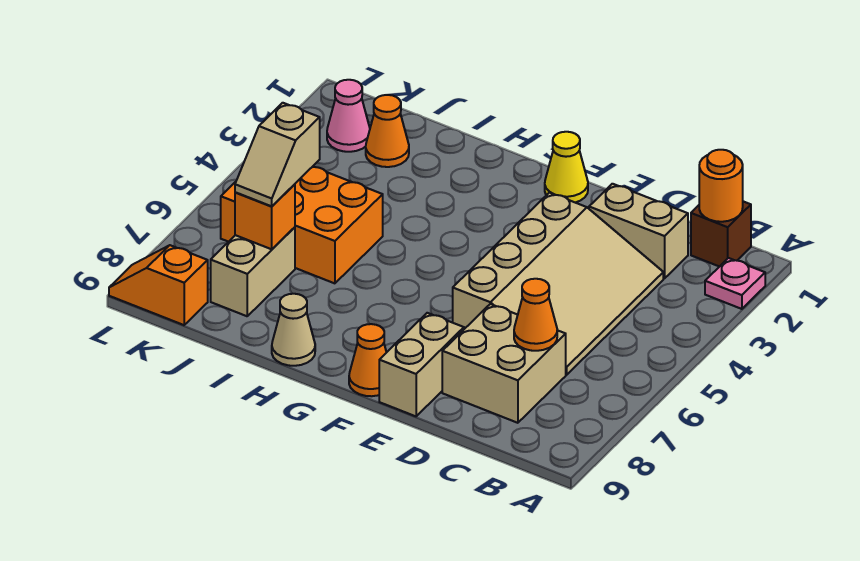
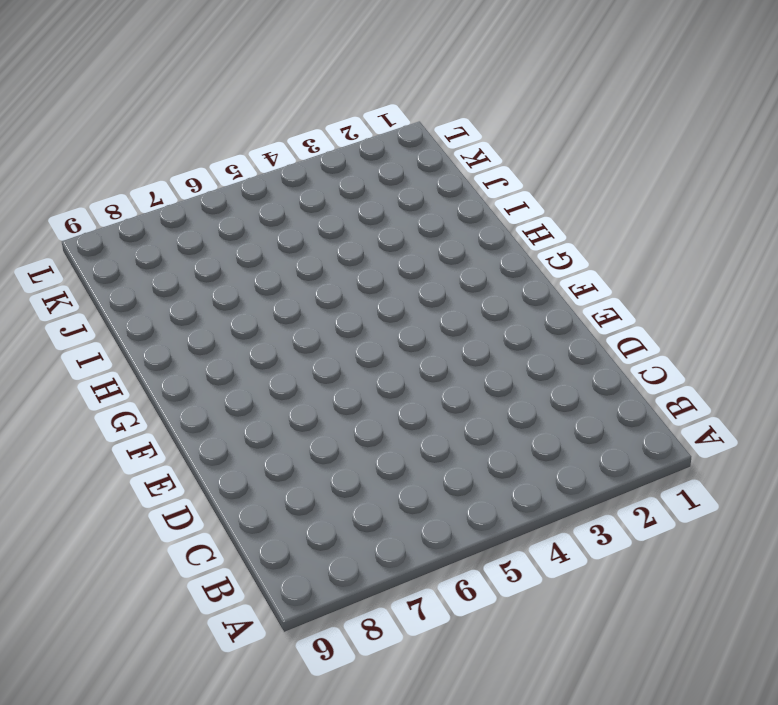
none -> pink 1x1 plate [705,258,765,309]
none -> brown 1x1 brick [691,201,751,267]
none -> tan 1x2 brick [589,184,688,279]

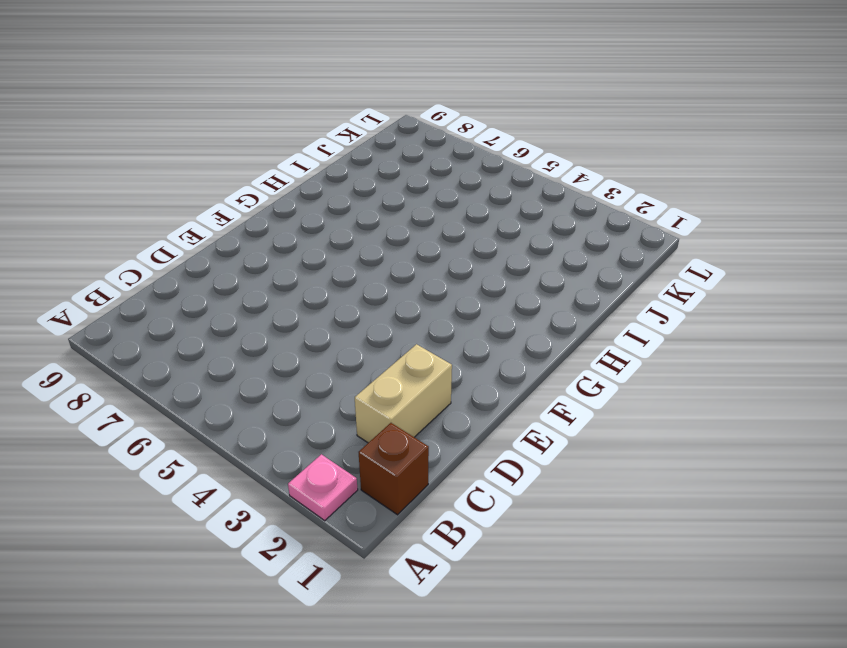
none -> tan 3x4 slope [453,193,663,375]
none -> tan 2x2 brick [442,304,566,423]
none -> tan 1x2 brick [379,313,464,416]

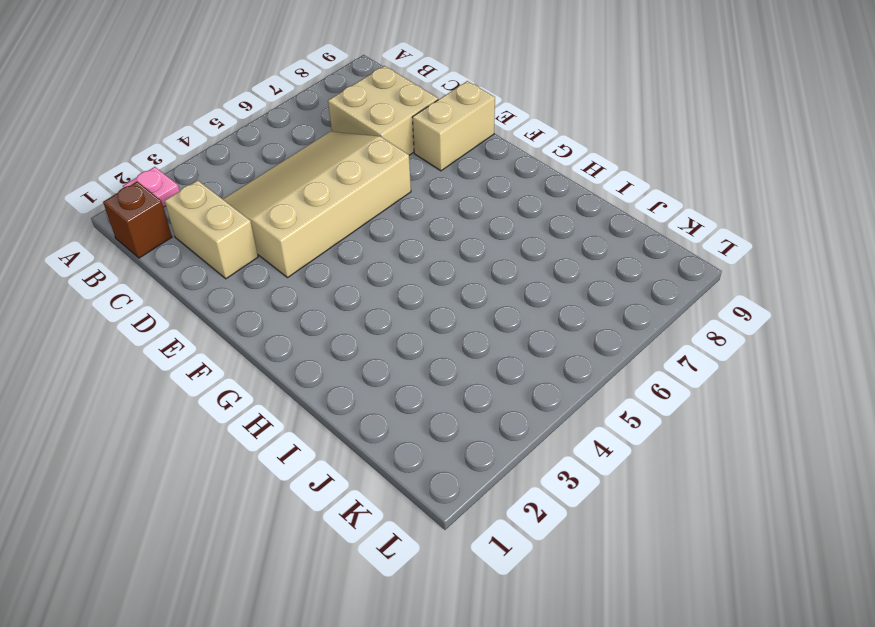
none -> yellow 1x1 cone [545,132,588,203]
none -> orange 1x1 cone [349,324,387,396]
none -> tan 1x1 cone [272,294,315,366]

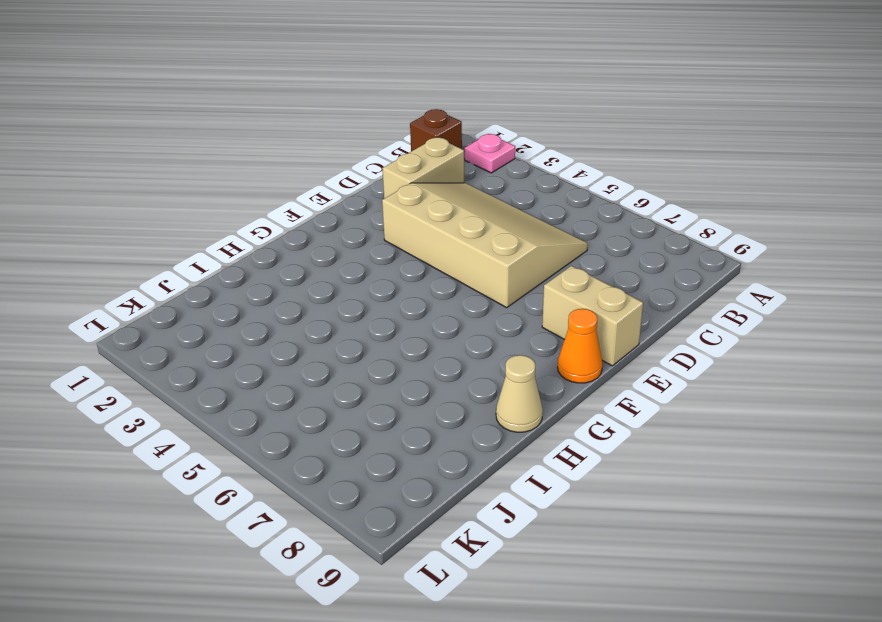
none -> tan 2x2 brick [442,304,566,423]
none -> yellow 1x1 cone [545,132,588,203]
none -> orange 2x3 brick [221,167,383,283]

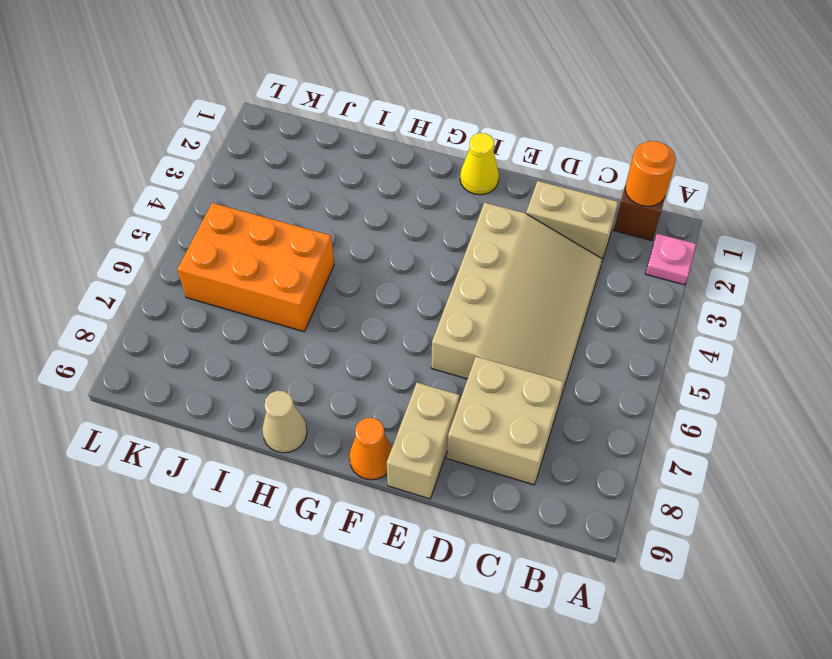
none -> orange 1x1 cone [366,95,409,167]
none -> tan 1x2 brick [211,227,295,316]
none -> pink 1x1 cone [327,80,370,152]

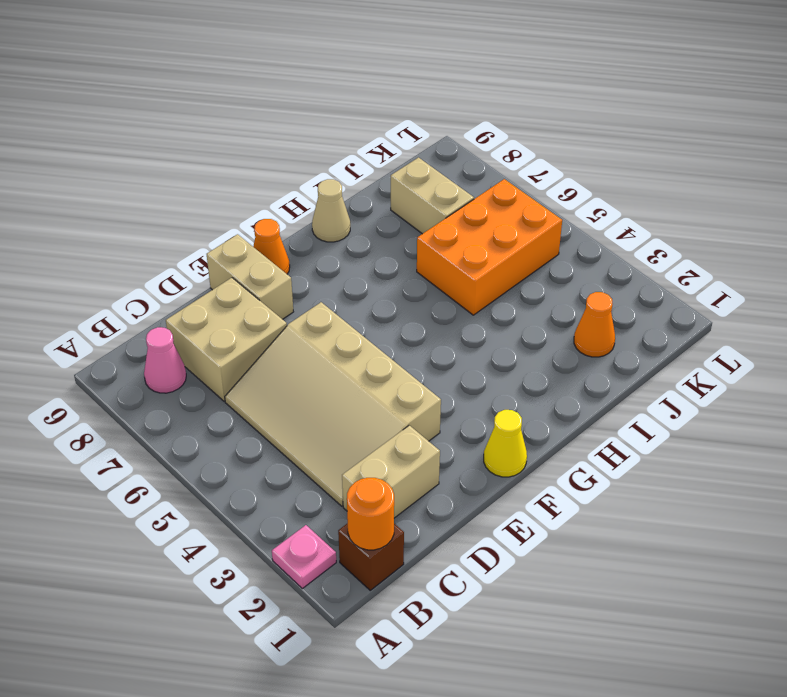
pink 1x1 cone [144,327,186,393] -> pink 1x1 cone moved to [327,80,370,152]
none -> orange 1x2 slope [109,245,208,325]
none -> orange 1x1 cone [514,279,557,351]
none -> orange 1x1 brick [235,184,295,249]

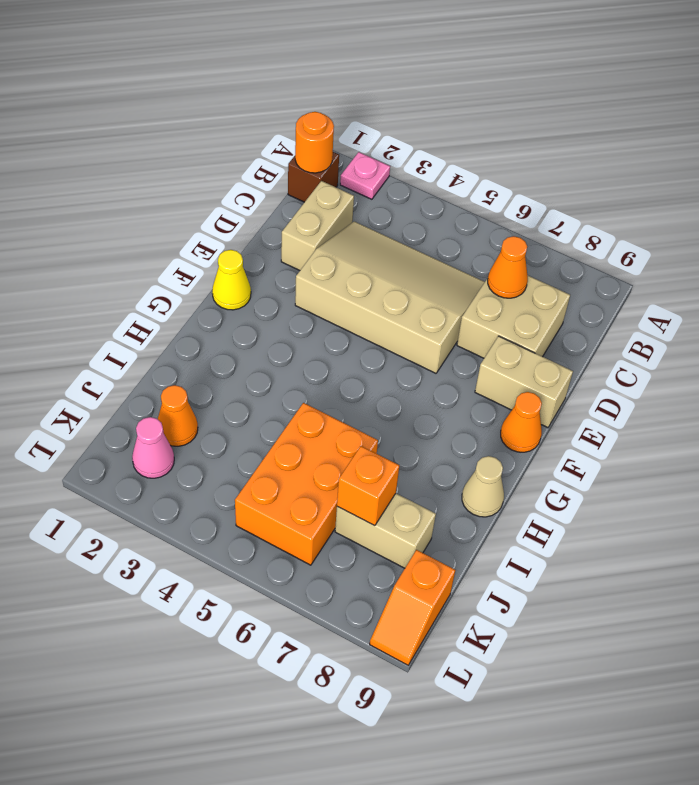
none -> tan 1x2 slope [235,103,320,206]

